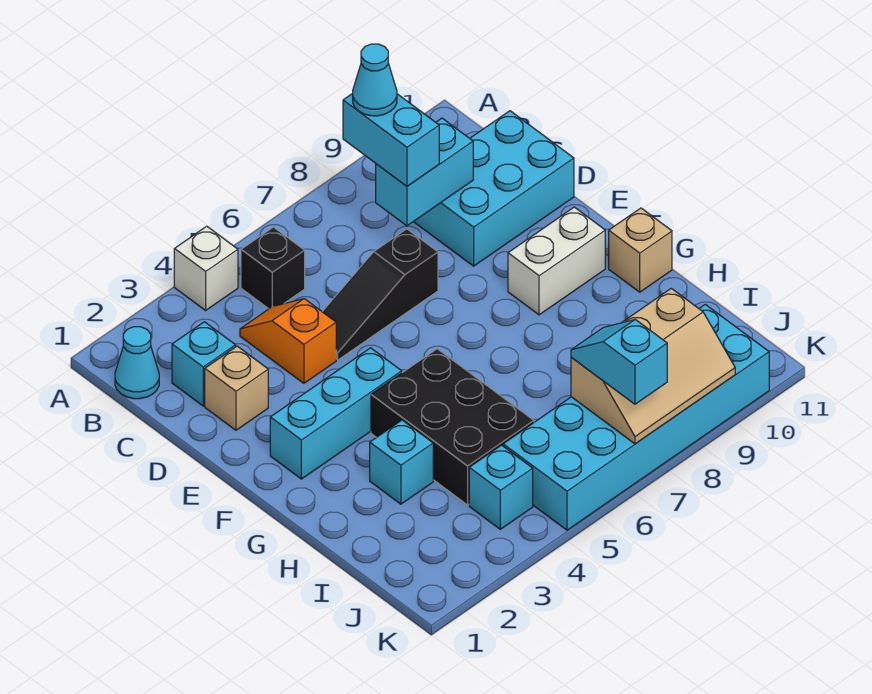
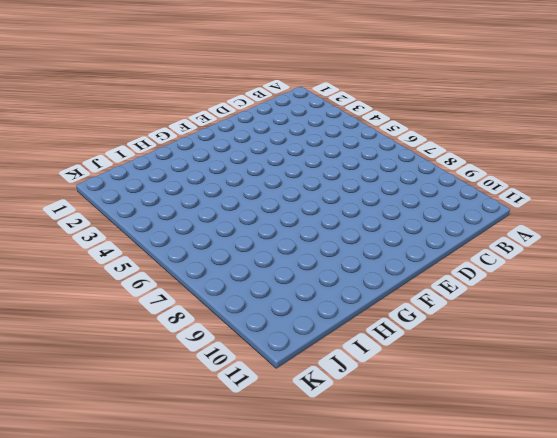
none -> white 1x1 brick [174,226,238,310]
none -> cyan 1x1 cone [115,327,159,399]
none -> black 1x1 brick [241,227,305,309]

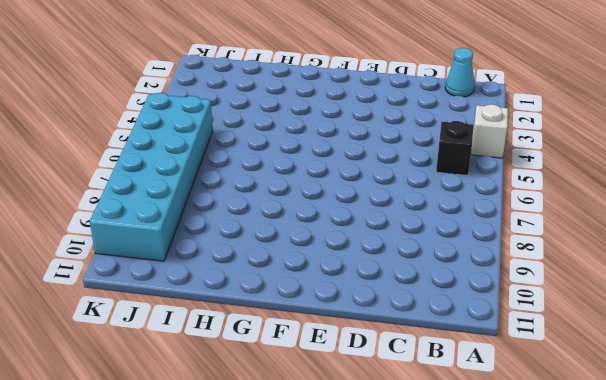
none -> cyan 1x1 brick [172,322,236,406]
none -> orange 1x2 slope [240,299,336,383]
none -> cyan 2x3 brick [414,111,574,266]

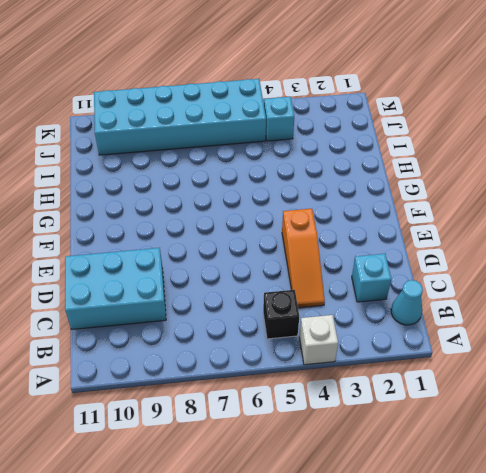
orange 1x3 slope [282,209,325,308] -> orange 1x2 slope [240,299,336,383]
none -> tan 1x1 brick [205,346,268,430]
none -> black 1x3 slope [322,229,438,360]
none -> cyan 1x3 brick [270,348,402,479]

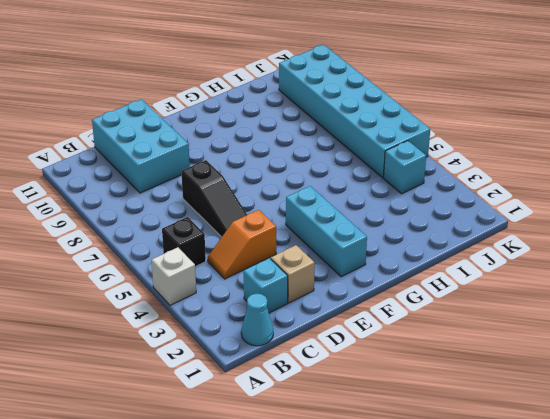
none -> white 1x2 brick [508,207,605,315]
none -> black 2x3 brick [371,349,534,505]
none -> tan 1x1 brick [609,208,672,292]

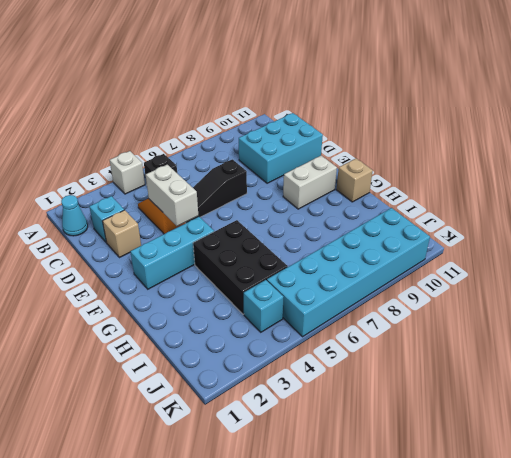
white 1x2 brick [146,165,198,226] -> none
none -> cyan 1x1 brick [370,420,433,504]
none -> cyan 1x2 brick [376,118,473,226]
none -> tan 2x3 slope [571,288,735,444]

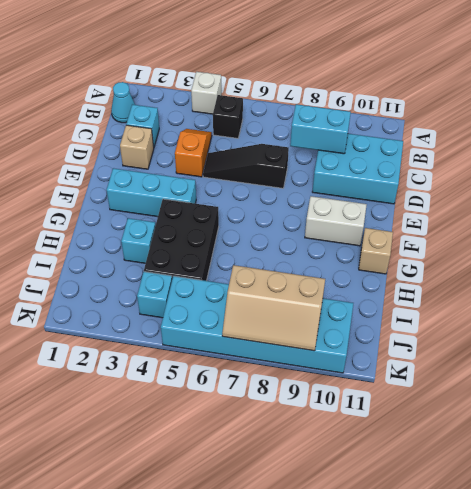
none -> cyan 1x2 brick [343,93,439,186]
none -> cyan 1x2 slope [571,319,667,404]
none -> cyan 1x1 cone [353,44,397,116]

